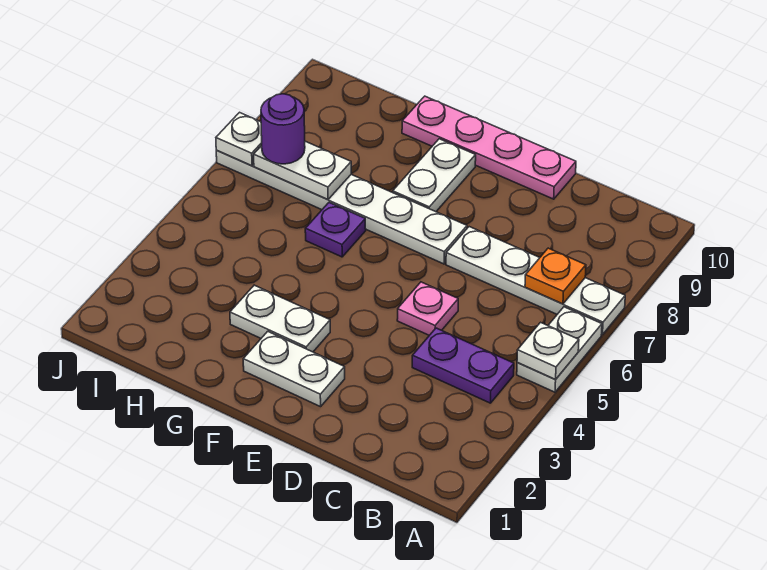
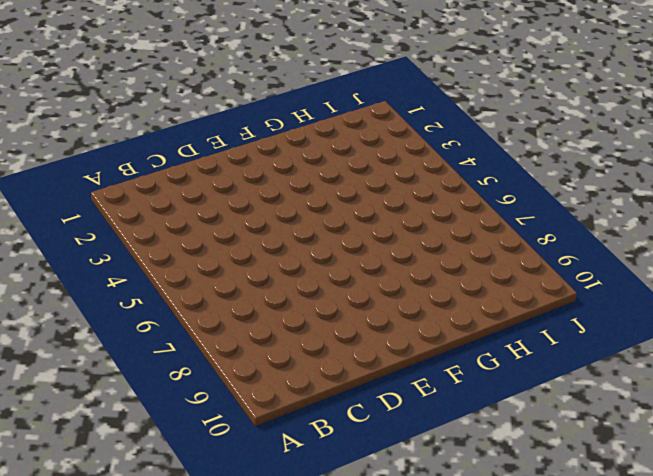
none -> white 1x2 plate [517,307,602,392]
none -> white 1x4 plate [446,227,625,335]
none -> purple 1x2 plate [412,328,514,403]

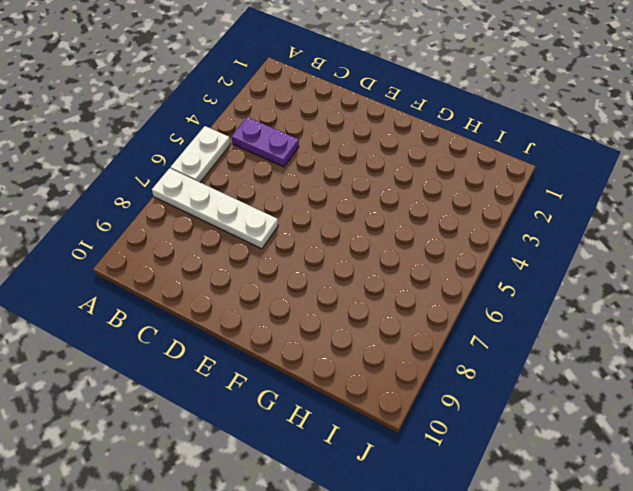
none -> pink 1x1 plate [397,282,458,335]
none -> pink 1x4 plate [402,96,576,199]
none -> white 1x2 plate [243,331,345,407]

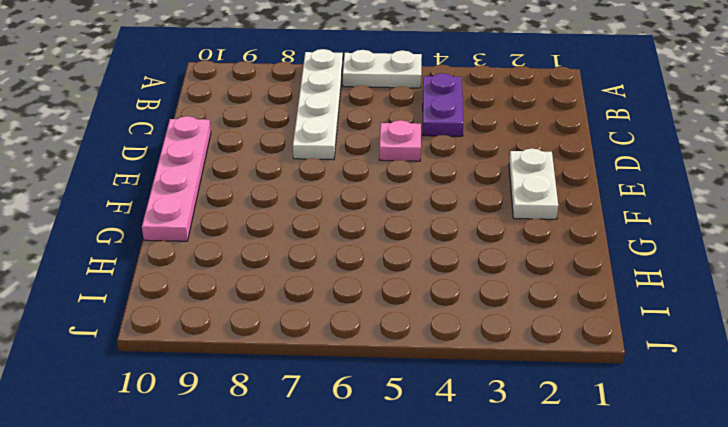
none -> white 1x6 plate [216,151,467,264]
none -> white 1x2 plate [230,285,330,352]
none -> white 1x2 plate [393,139,476,212]

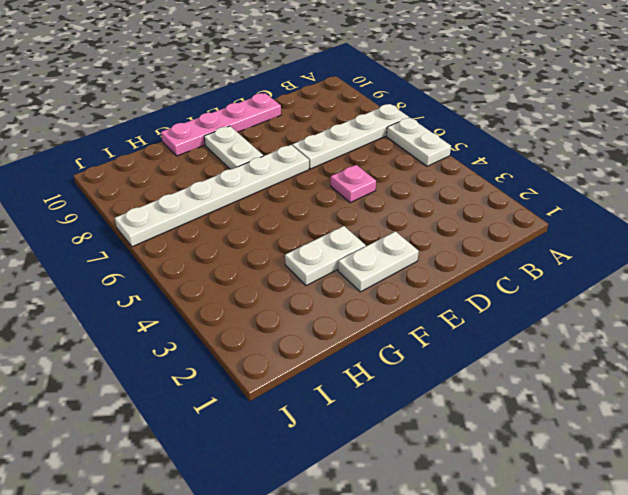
none -> purple 1x2 plate [412,328,514,403]
none -> purple 1x1 plate [305,203,366,257]
none -> white 1x1 plate [517,322,579,379]

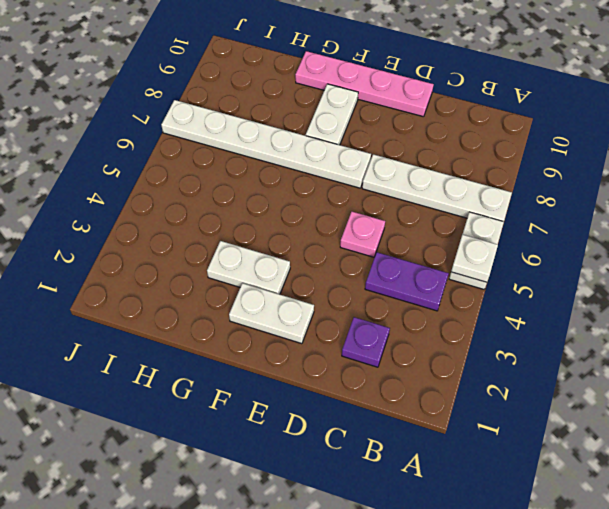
purple 1x1 plate [342,317,390,367] -> purple 1x1 plate moved to [305,203,366,257]
none -> orange 1x1 plate [525,248,586,304]
none -> white 1x2 plate [254,141,351,200]
none -> white 1x1 plate [216,112,262,166]

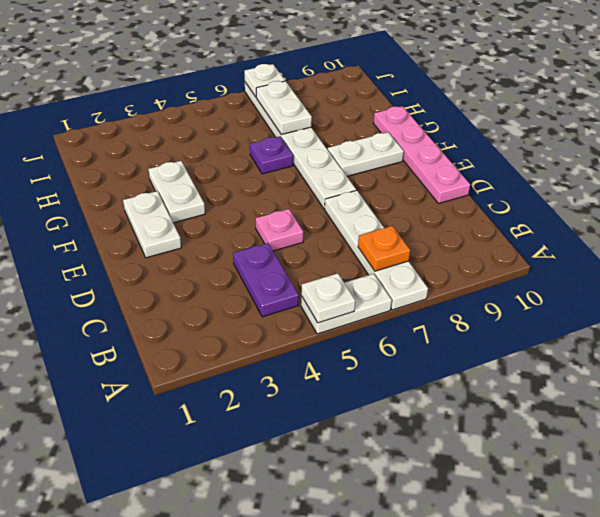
none -> purple 1x1 round brick [261,94,305,164]

